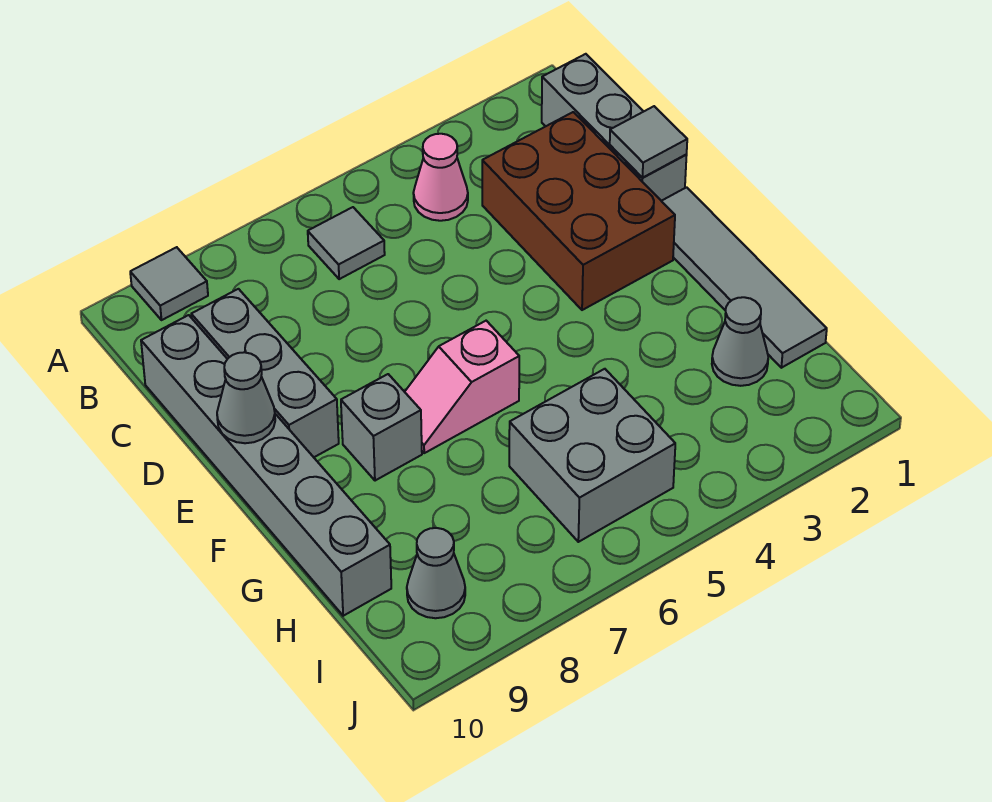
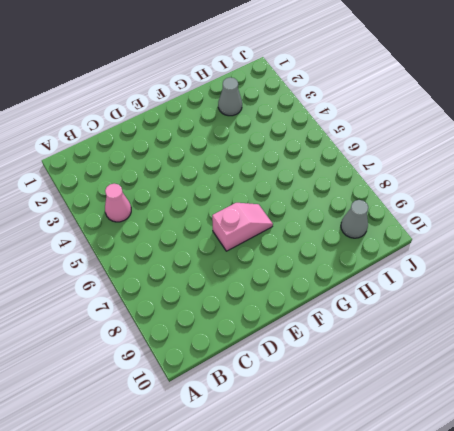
pink 1x2 slope [212,203,273,251] -> pink 1x2 slope turned to [405,321,519,453]
none -> grey 1x1 tile [130,247,208,320]
none -> grey 1x3 brick [542,54,687,201]
none -> grey 1x1 tile [308,207,385,279]

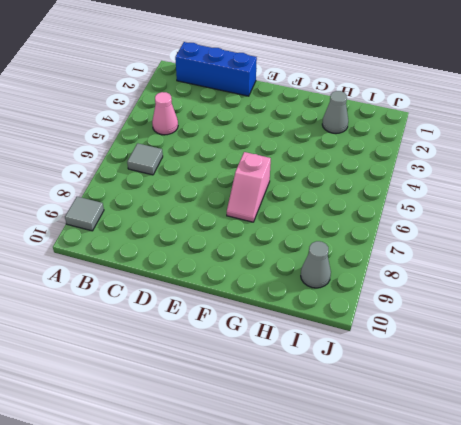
blue 1x3 brick [175,42,257,96] -> grey 1x3 brick [542,54,687,201]
none -> brown 2x3 brick [482,112,675,310]
none -> grey 1x3 brick [191,289,339,457]
none -> grey 1x6 brick [141,315,391,616]

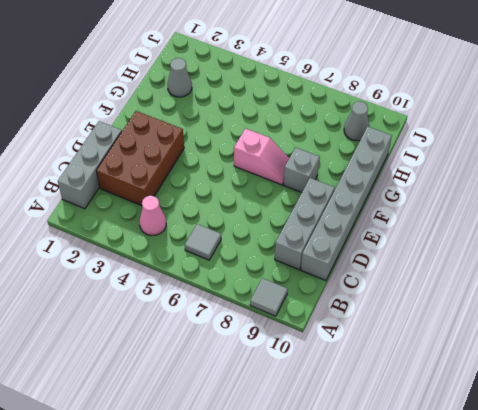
none -> grey 1x4 tile [662,187,827,368]
none -> grey 2x2 brick [509,369,675,542]
none -> grey 1x1 tile [610,106,687,178]

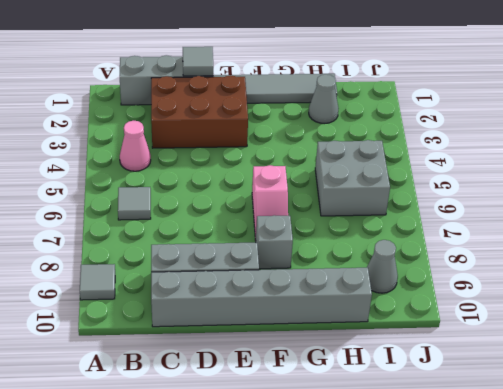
none -> grey 1x1 cone [217,352,275,443]

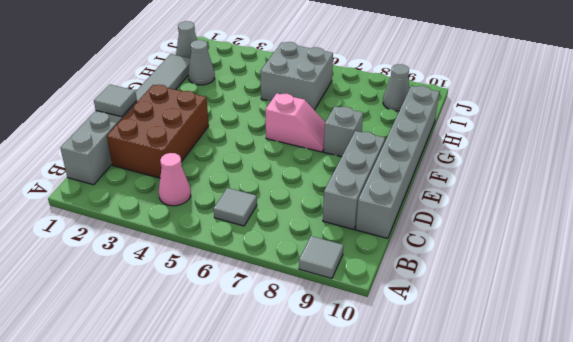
grey 1x1 cone [176,21,197,58] -> grey 1x1 cone moved to [217,352,275,443]

